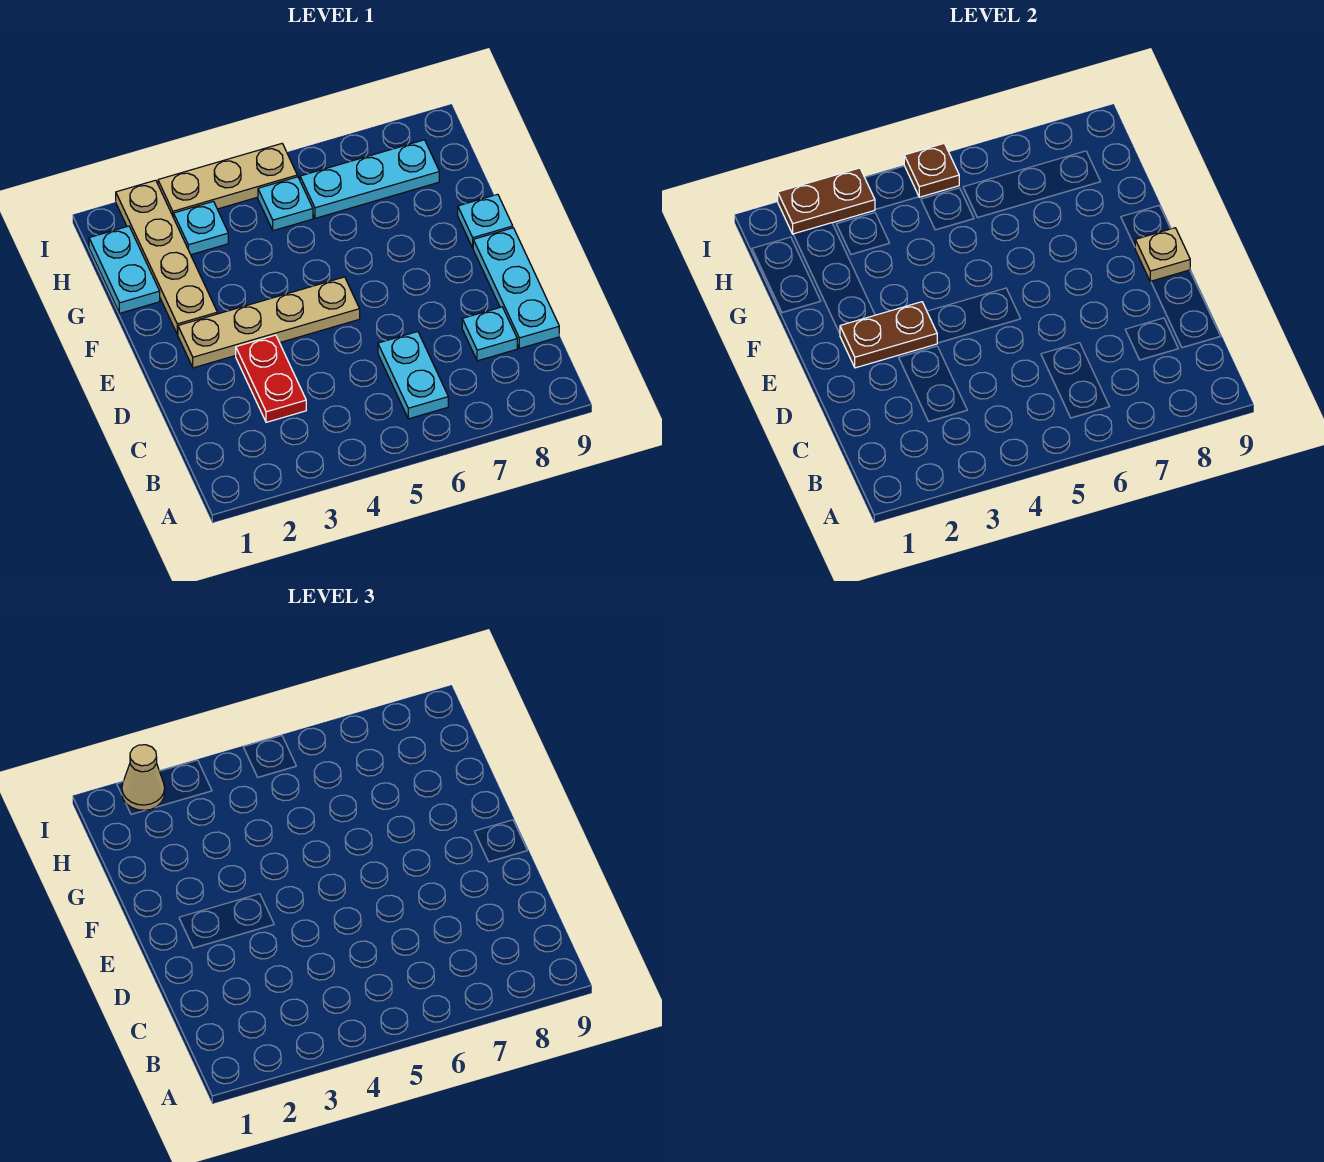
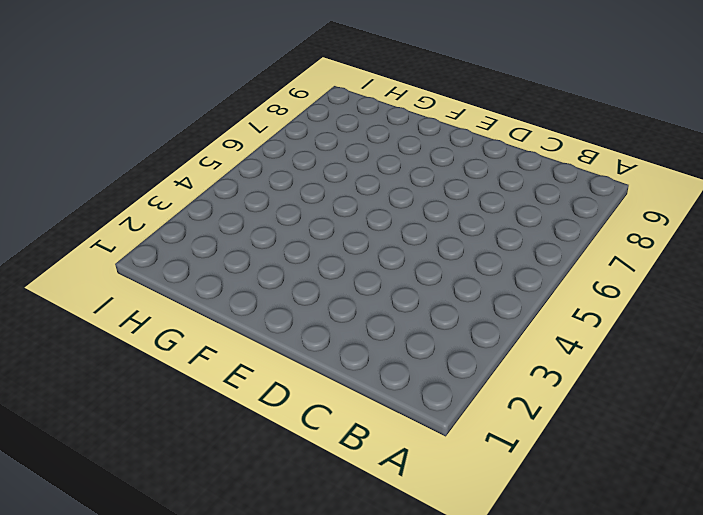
none -> cyan 1x2 plate [378,332,448,419]
none -> red 1x2 plate [236,335,306,422]
none -> cyan 1x1 plate [462,307,517,361]

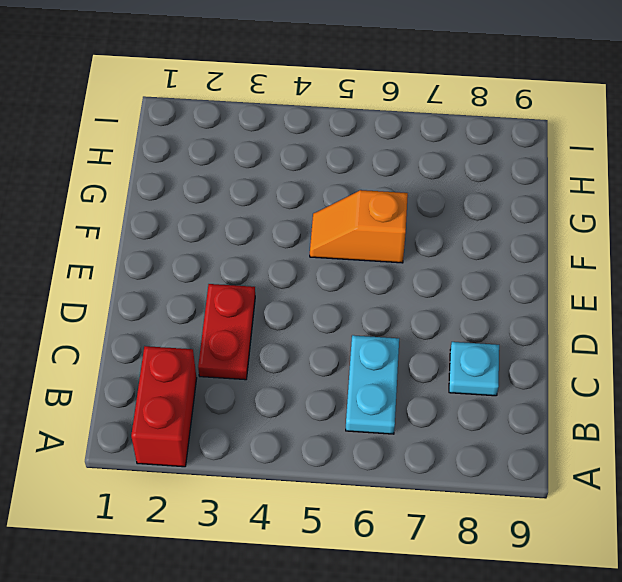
red 1x2 brick [131,346,197,467] -> none
orange 1x2 slope [310,190,408,263] -> none
none -> cyan 1x3 plate [473,228,559,348]
none -> tan 1x4 plate [178,277,360,368]
none -> tan 1x4 plate [116,180,217,334]

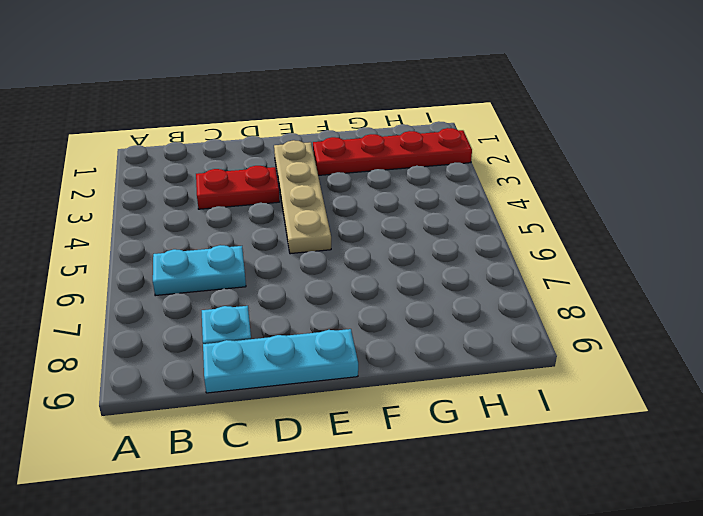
red 1x4 plate [313,128,472,175] -> tan 1x4 plate [116,180,217,334]
none -> cyan 1x1 plate [458,194,513,248]
none -> cyan 1x2 plate [89,226,160,313]
none -> cyan 1x1 plate [174,201,228,255]

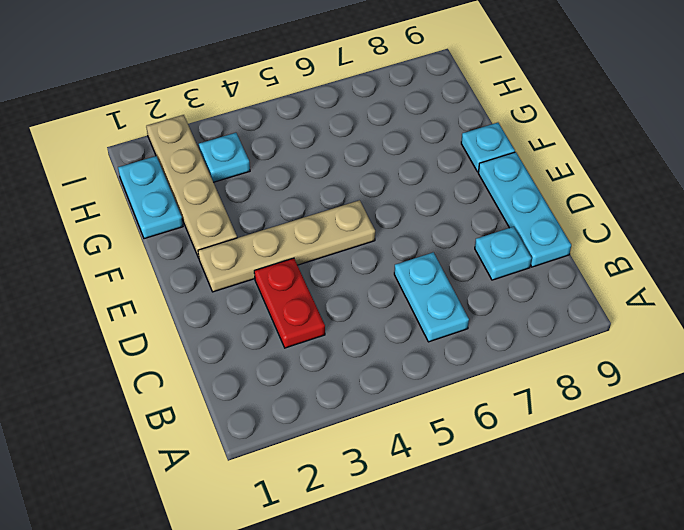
none -> cyan 1x1 plate [258,177,313,231]
none -> cyan 1x3 plate [300,140,439,218]
none -> tan 1x3 plate [158,144,297,218]

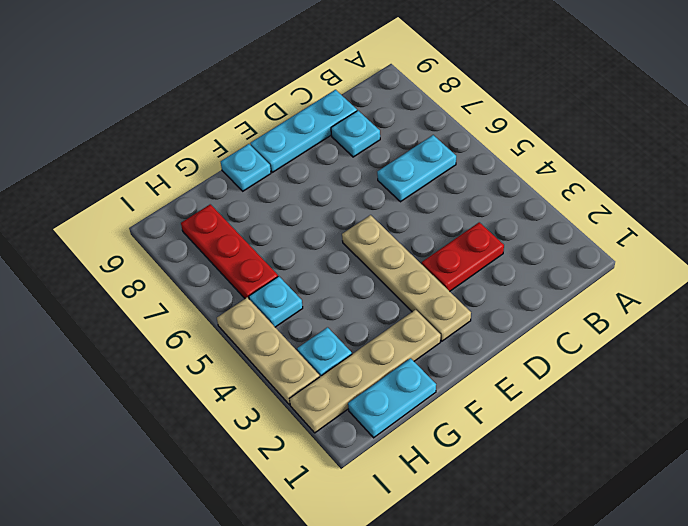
red 1x3 plate [181,204,278,299] -> cyan 1x3 plate [300,140,439,218]
none -> brown 1x2 plate [840,302,937,368]
none -> tan 1x1 plate [1135,228,1190,282]
none -> brown 1x2 plate [778,168,875,234]

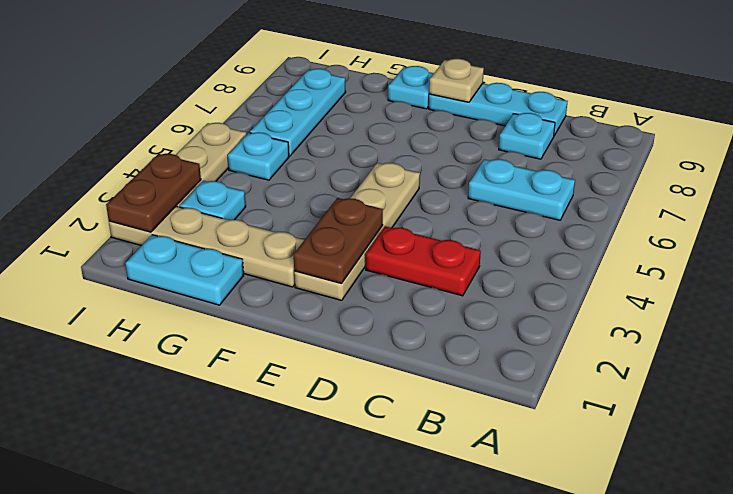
none -> brown 1x1 plate [904,144,959,197]
none -> tan 1x1 cone [122,745,165,810]

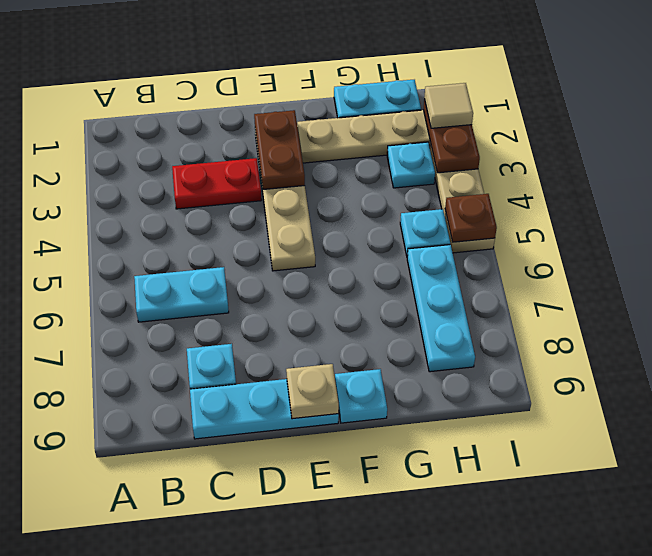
tan 1x1 tile [424,83,473,128] -> tan 1x1 cone [122,745,165,810]

